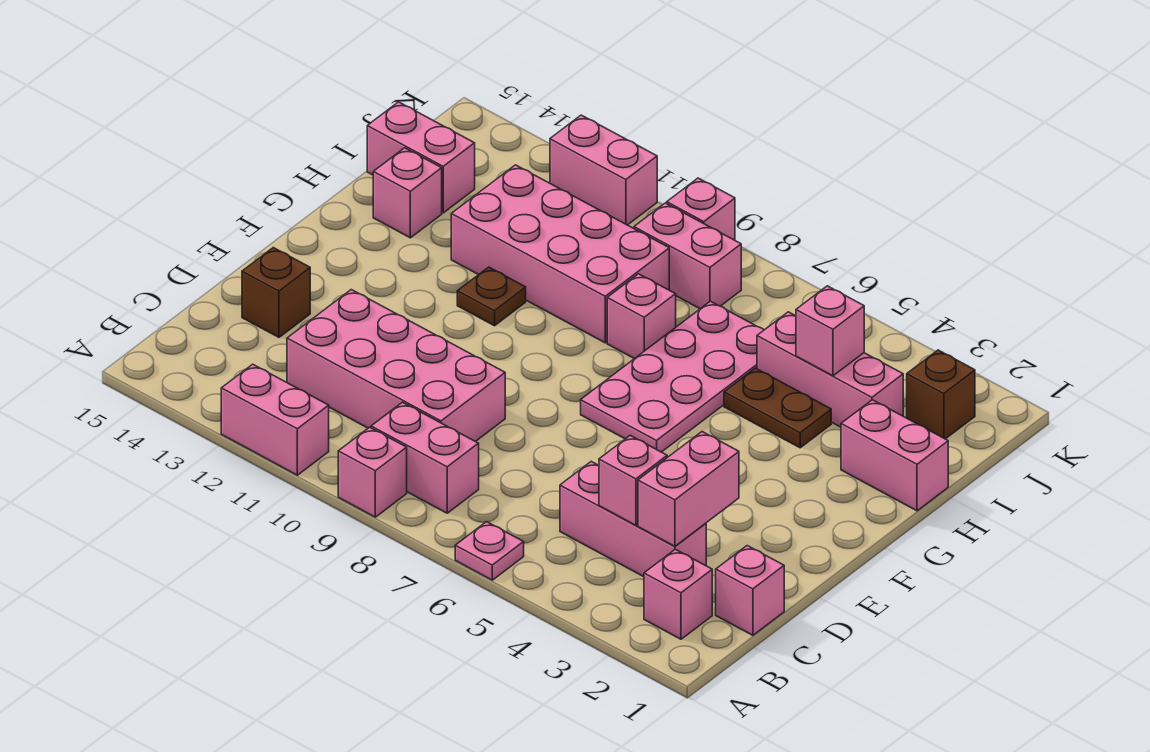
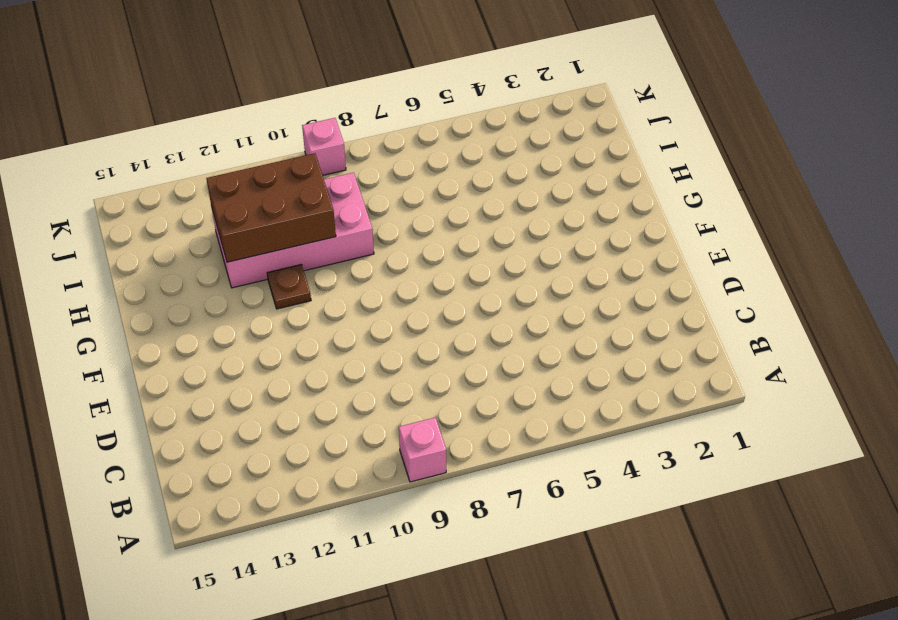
brown 2x3 brick [206,153,336,262] -> none
none -> pink 1x1 plate [455,522,524,580]
none -> pink 1x2 brick [221,364,329,475]
none -> pink 1x1 brick [644,549,712,639]

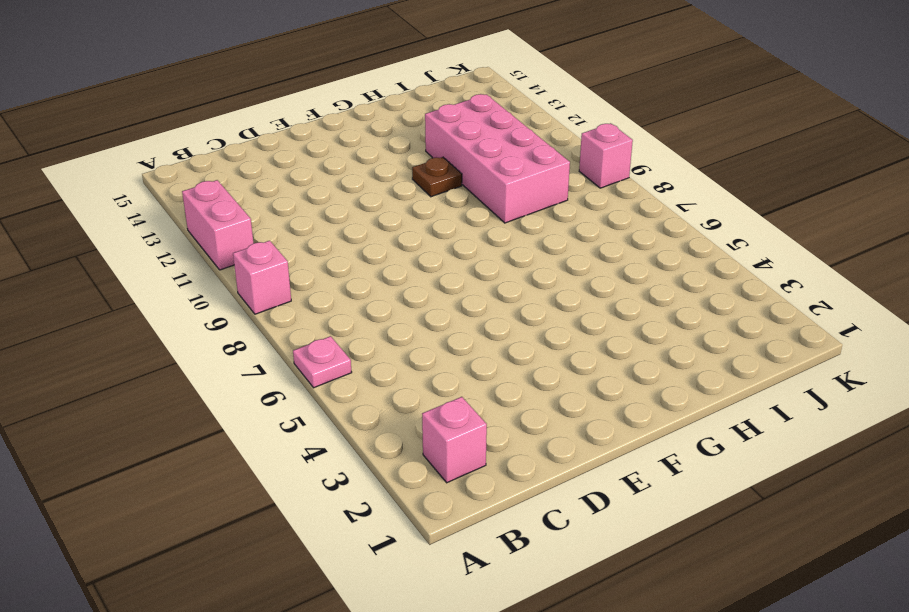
none -> pink 1x2 brick [371,402,479,513]
none -> pink 1x1 brick [716,546,784,635]
none -> pink 1x3 brick [560,462,706,577]

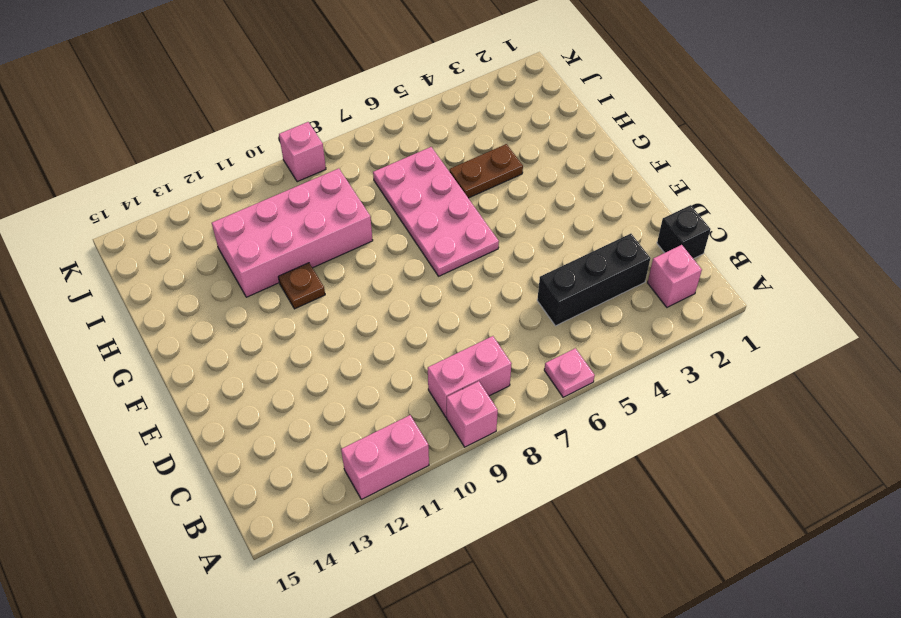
black 1x1 brick [657,205,711,259] -> pink 1x1 brick [716,546,784,635]
black 1x3 brick [537,234,650,326] -> pink 1x3 brick [560,462,706,577]
none -> pink 2x4 brick [287,290,505,442]
none -> brown 1x1 brick [242,248,310,337]
none -> pink 1x2 brick [841,400,948,511]

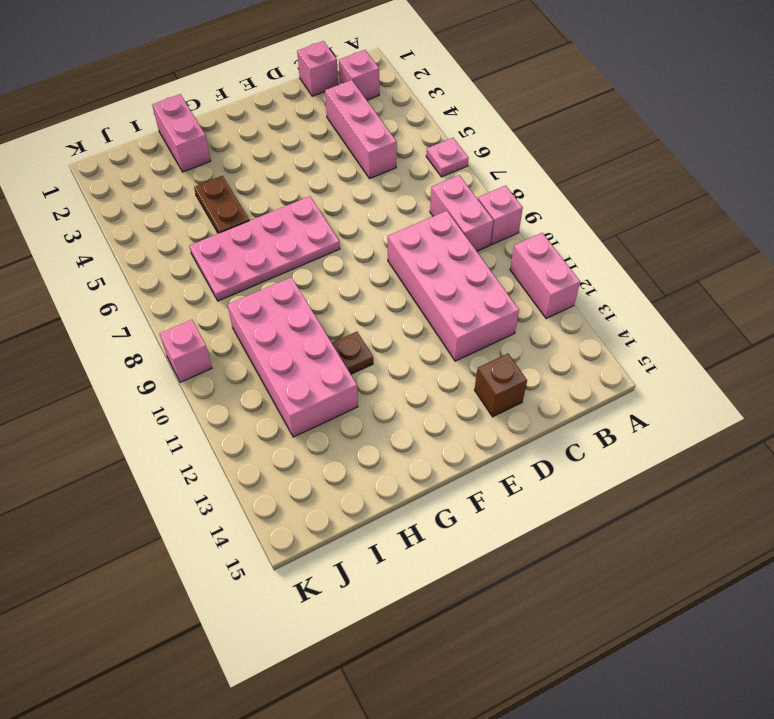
none -> pink 1x1 brick [607,274,676,359]
none -> pink 1x1 brick [373,148,442,238]
none -> pink 1x3 brick [757,312,903,427]

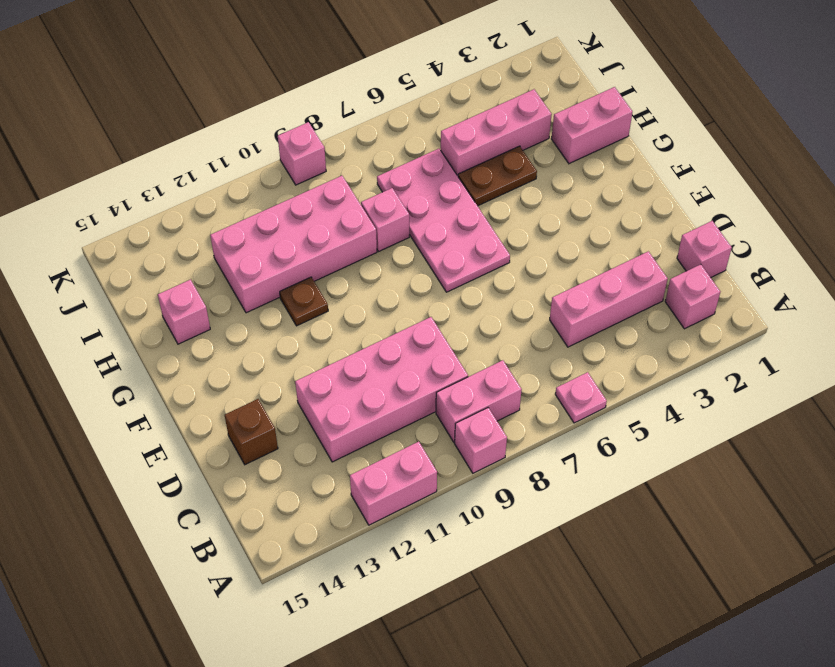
none -> pink 1x2 brick [367,102,475,213]
none -> brown 1x1 brick [907,350,975,439]
none -> pink 1x2 brick [634,203,741,309]

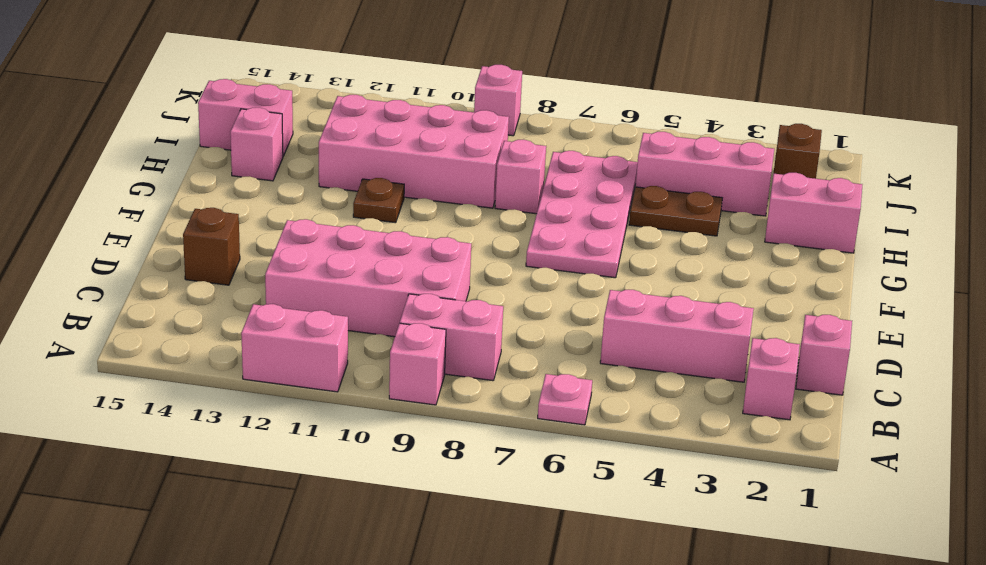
none -> pink 1x2 brick [634,203,741,309]
none -> pink 1x2 brick [550,115,657,225]
none -> pink 1x2 brick [638,432,739,546]

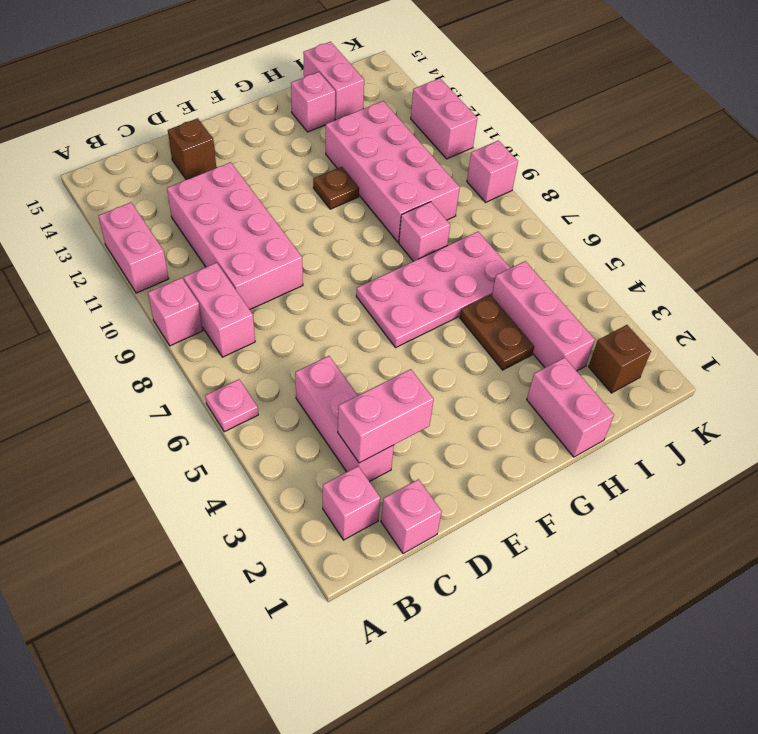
none -> pink 1x2 brick [634,203,741,309]
none -> pink 1x1 brick [599,435,667,525]
none -> pink 1x1 brick [796,286,864,376]

